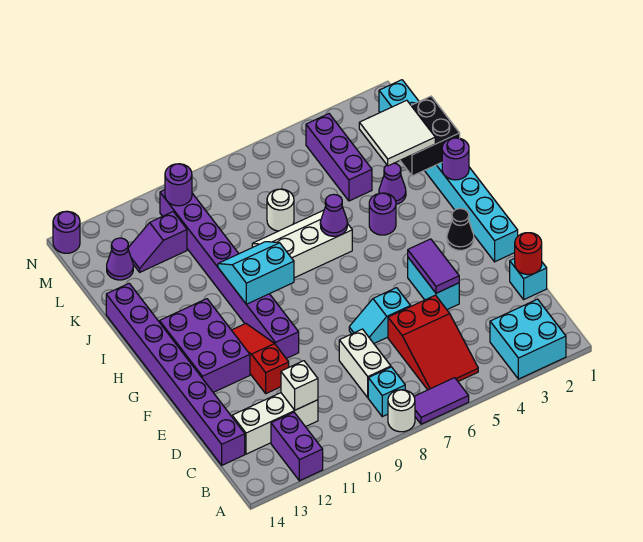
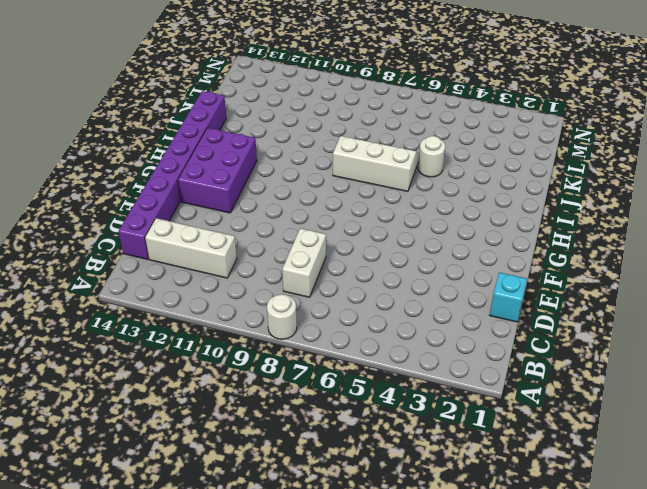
white 1x1 round brick [418,136,445,177] -> white 1x1 round brick moved to [267,189,294,231]
none -> cyan 2x2 brick [490,299,566,379]
none -> purple 1x2 tile [414,378,469,424]
none -> purple 1x2 brick [271,412,323,481]
none -> red 2x3 slope [388,295,478,390]

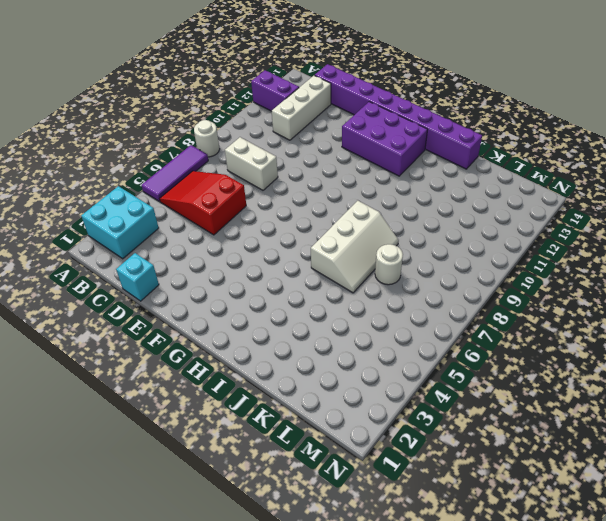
purple 1x3 tile [141,145,208,201] -> purple 1x2 tile [414,378,469,424]
none -> cyan 1x1 brick [368,367,405,417]
none -> cyan 1x2 brick [408,258,459,310]
none -> cyan 1x2 slope [349,288,411,343]
none -> red 1x3 slope [232,324,289,394]

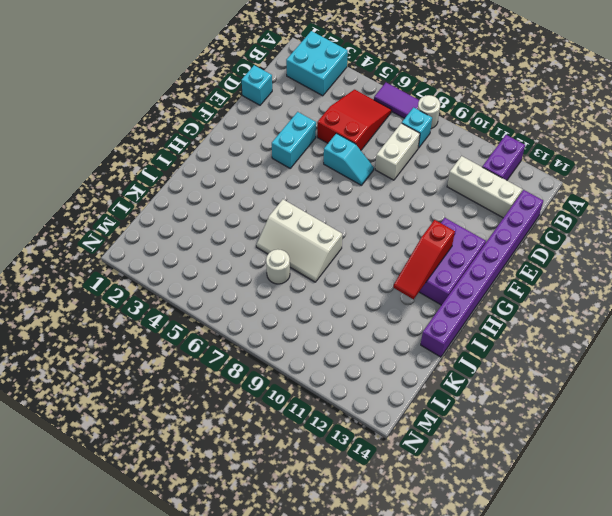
red 1x3 slope [393,220,455,299] -> red 1x3 slope moved to [232,324,289,394]
none -> cyan 1x8 brick [379,80,518,262]
none -> purple 1x8 brick [160,190,299,359]
none -> black 1x1 cone [447,208,474,250]
none -> purple 1x1 round brick [369,193,396,235]

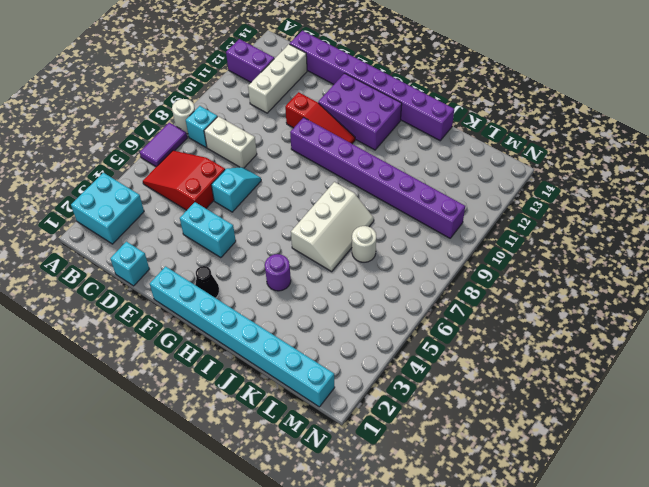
none -> purple 1x1 cone [379,163,406,204]
none -> purple 1x3 brick [306,114,372,201]
none -> purple 1x2 slope [128,212,187,272]
none -> purple 1x1 cone [107,238,133,280]

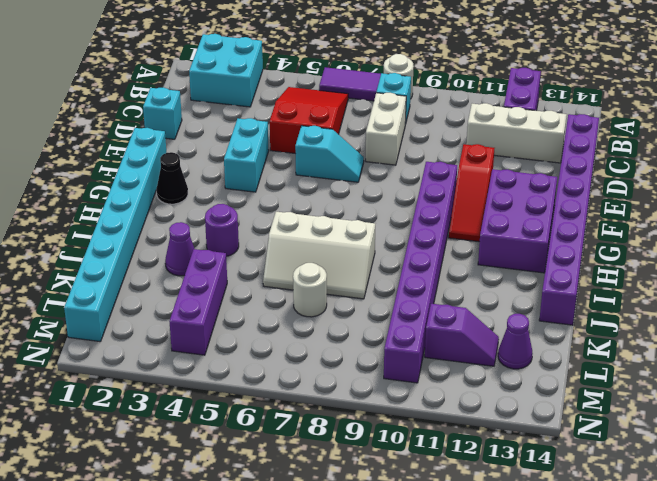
none -> purple 1x1 round brick [53,211,80,253]
none -> white 1x1 brick [281,361,318,410]
none -> red 1x1 round brick [515,233,542,275]
none -> purple 1x2 tile [408,239,459,293]

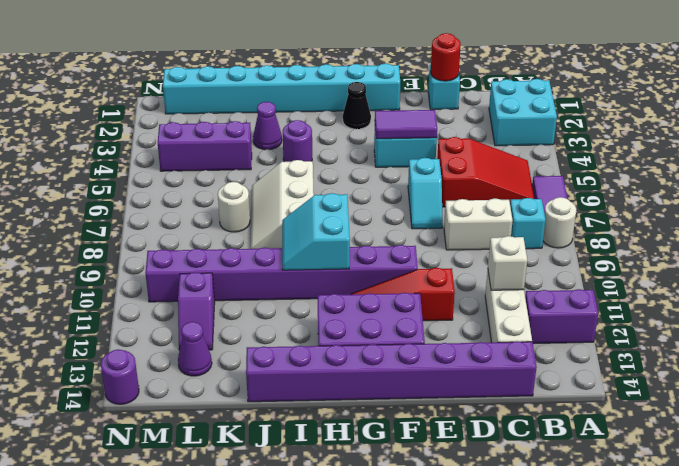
none -> purple 1x1 round brick [442,138,469,180]
none -> purple 1x1 cone [320,194,347,236]
none -> black 2x2 brick [400,96,460,176]
none -> purple 1x1 round brick [165,164,192,206]

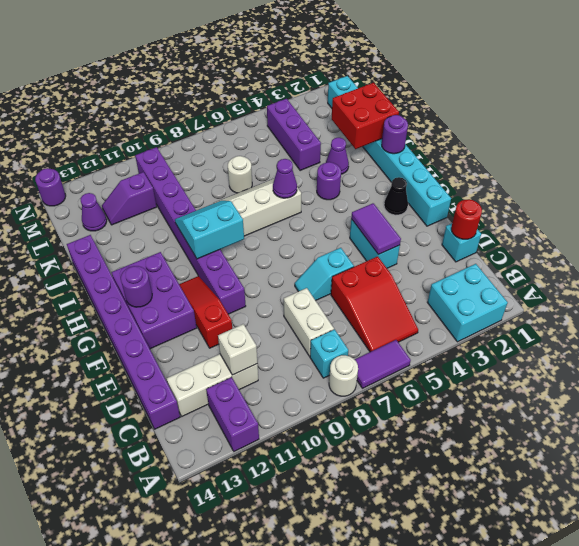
purple 1x1 round brick [121,266,152,307] -> purple 1x1 round brick moved to [165,164,192,206]
red 2x2 brick [332,83,399,149] -> black 2x2 brick [400,96,460,176]
none -> white 2x2 tile [359,100,435,166]

